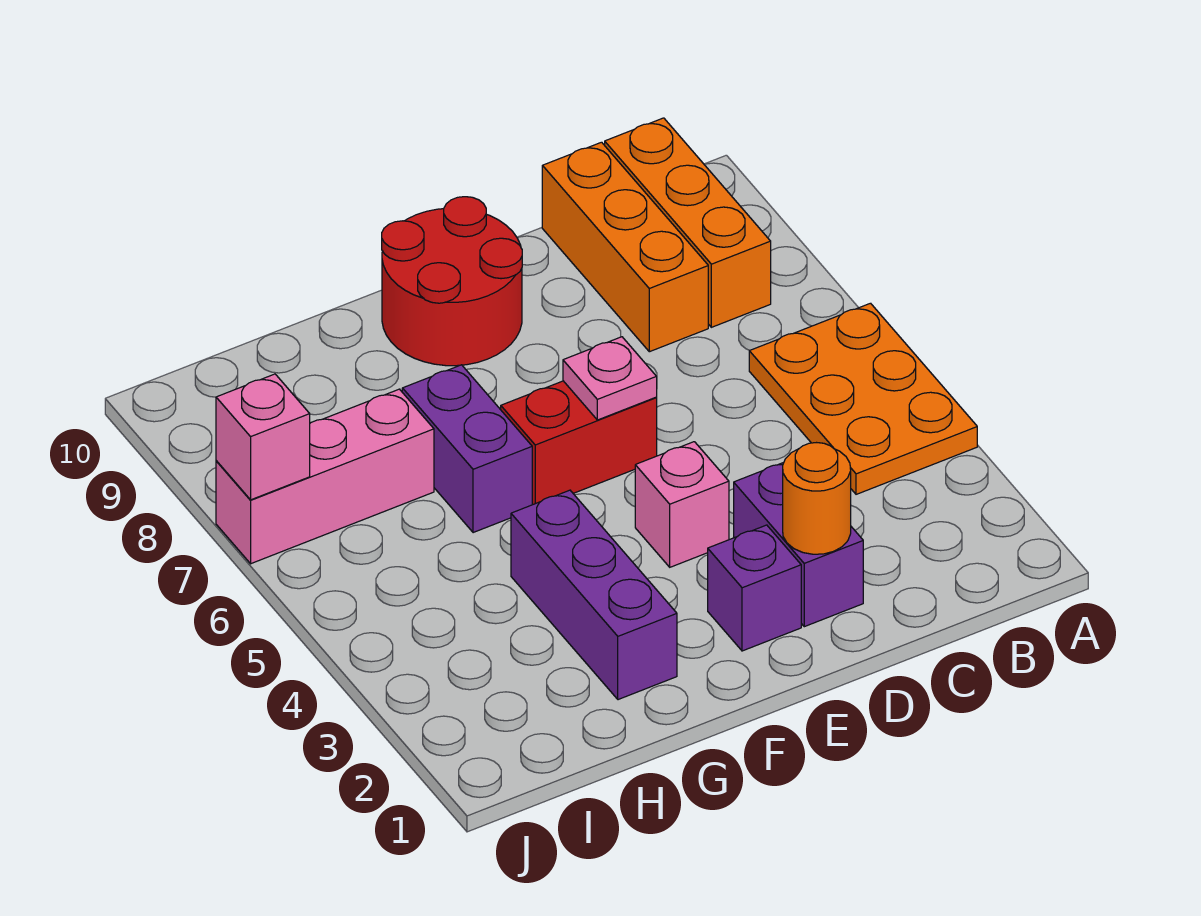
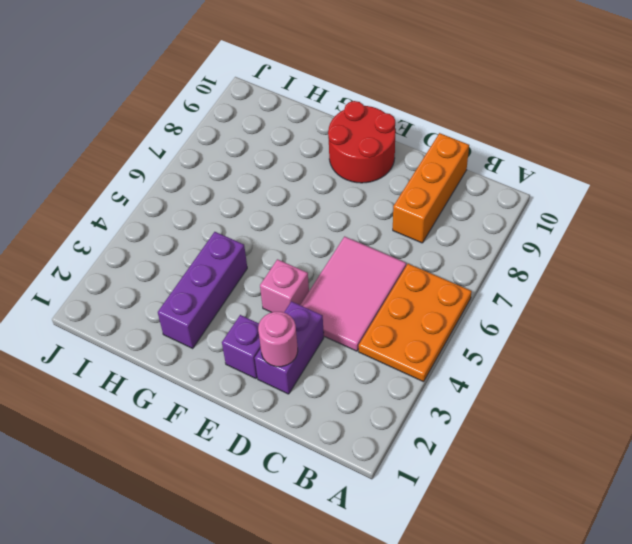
pink 2x3 tile [301,236,406,351] -> none
pink 1x1 round brick [258,312,298,367] -> orange 1x1 round brick [783,443,851,554]
none -> orange 1x3 brick [605,118,771,327]
none -> red 1x2 brick [501,381,657,505]
none -> purple 1x2 brick [402,365,532,533]

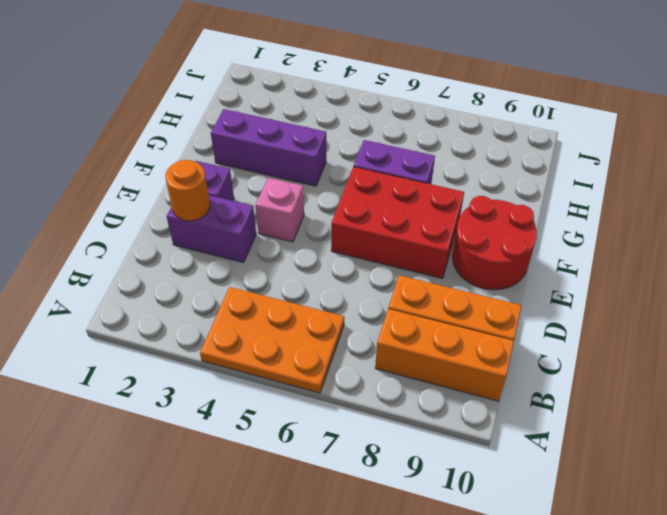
red 2x3 brick [331,167,464,279] -> red 1x2 brick [501,381,657,505]
none -> pink 1x3 brick [216,389,434,564]
none -> pink 1x1 plate [563,337,657,420]
none -> pink 1x1 brick [216,374,310,500]

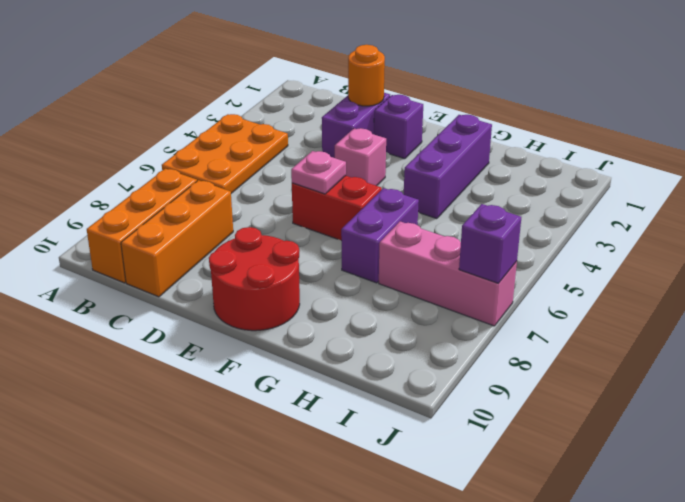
purple 1x1 brick [459,204,521,283] -> pink 1x1 brick [216,374,310,500]

